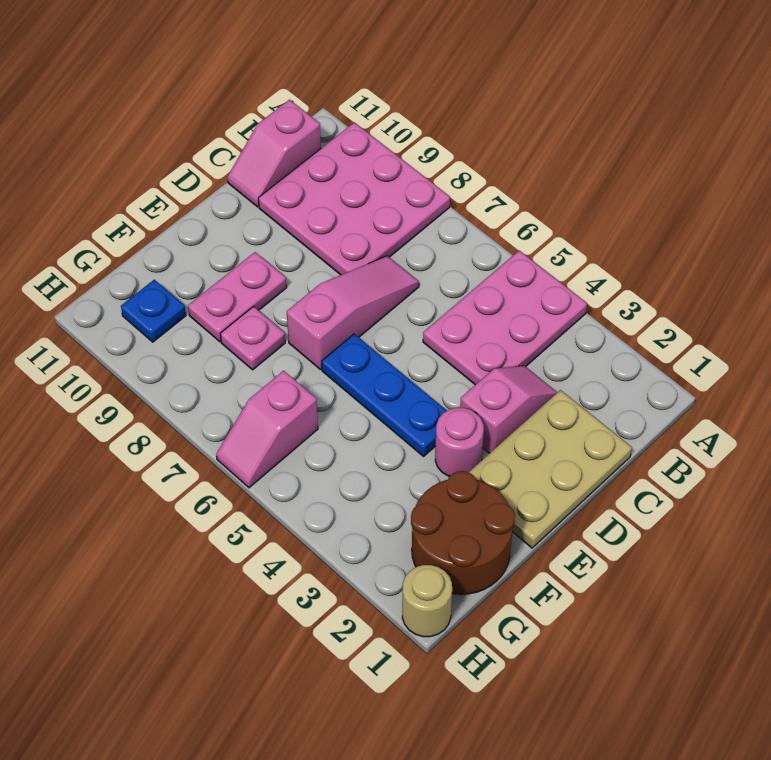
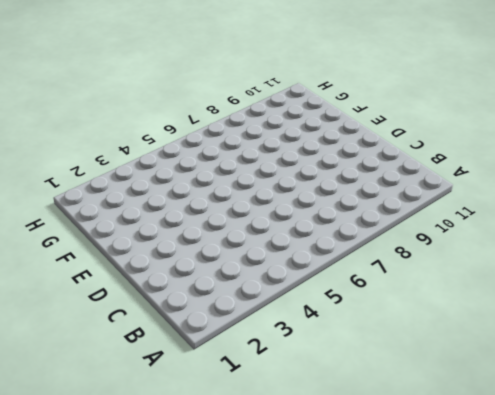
none -> pink 2x3 plate [423,251,587,385]
none -> pink 3x3 plate [258,122,450,275]
none -> pink 1x2 slope [227,100,321,207]

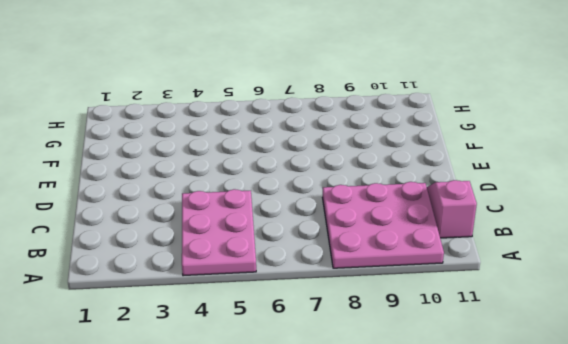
none -> tan 2x3 plate [469,390,632,548]
none -> pink 1x2 slope [460,366,558,453]
none -> pink 1x3 slope [287,256,419,369]

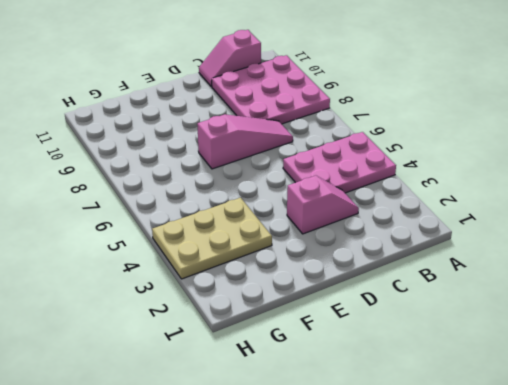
tan 2x3 plate [152,198,272,279] -> tan 2x3 plate moved to [469,390,632,548]
none -> pink 1x1 round brick [435,408,484,477]
none -> blue 1x3 plate [322,334,447,456]
none -> pink 1x2 plate [188,252,287,342]

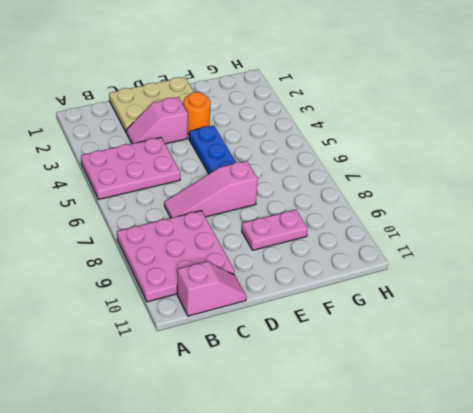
orange 1x1 round brick [183,92,210,134] -> pink 1x1 round brick [435,408,484,477]
none -> brown 2x2 round brick [411,471,515,594]
none -> pink 1x1 plate [220,307,285,370]
none -> pink 1x2 slope [216,371,318,488]

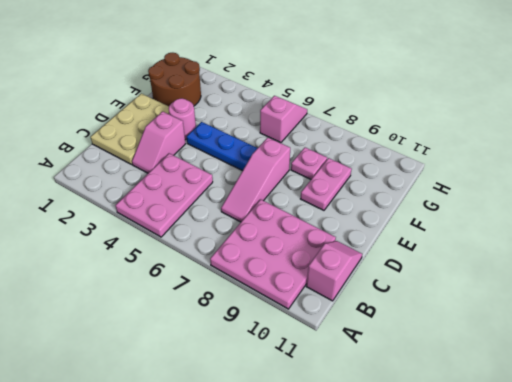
none -> blue 1x1 plate [121,280,186,342]
none -> tan 1x1 round brick [402,565,452,637]

